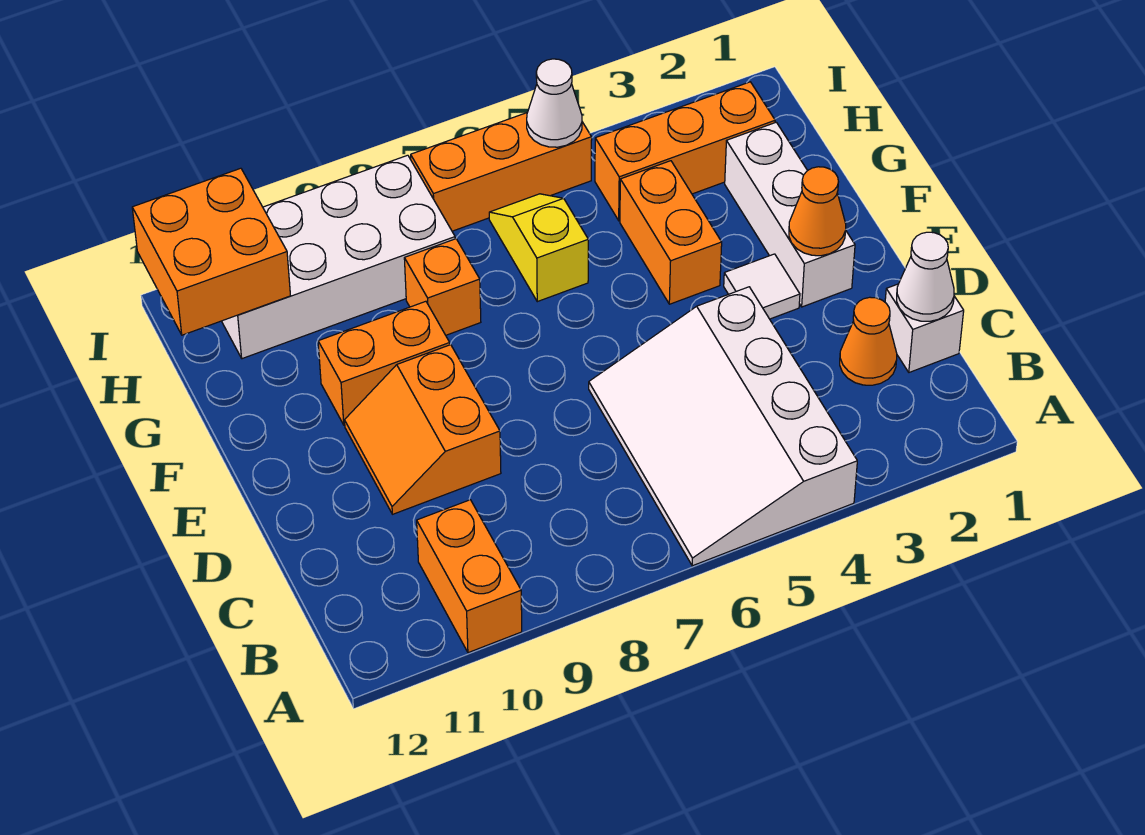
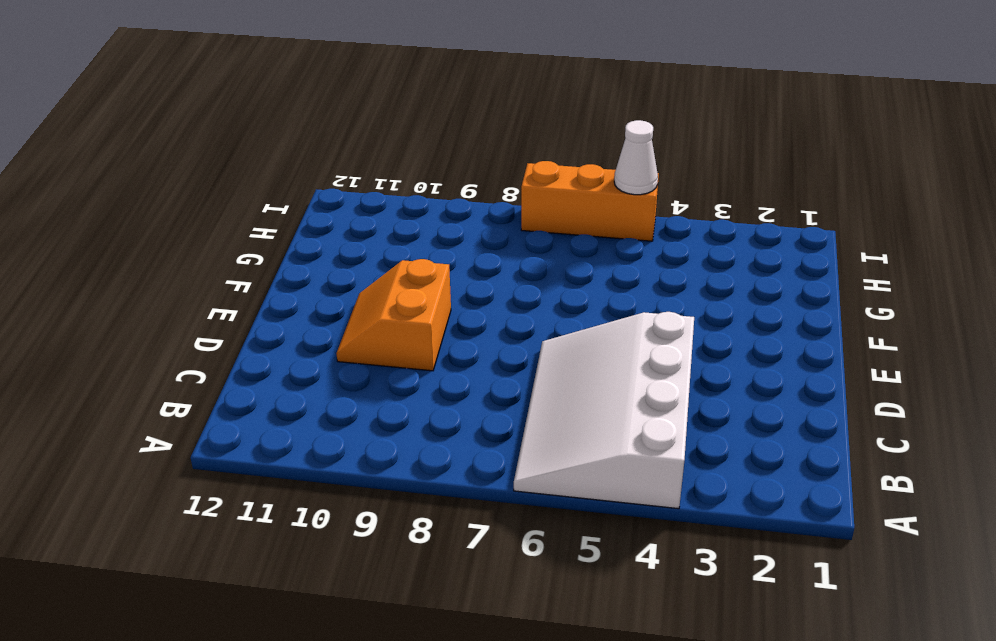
none -> orange 1x2 brick [417,500,522,653]
none -> white 1x1 brick [885,284,964,372]
none -> orange 1x1 cone [840,297,897,385]

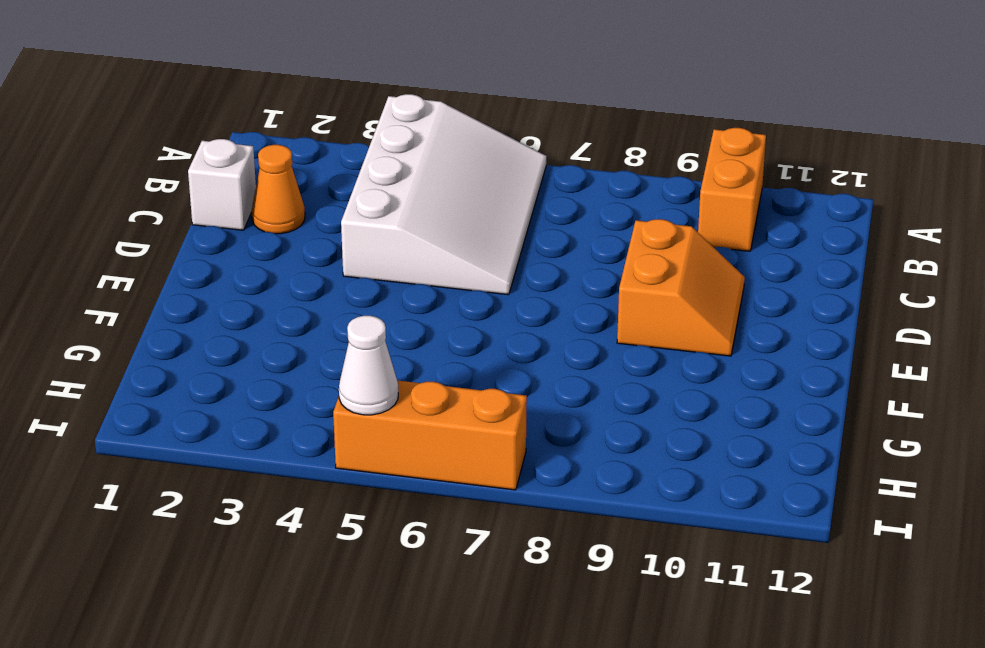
none -> white 1x3 brick [725,122,855,307]
none -> white 1x1 tile [724,254,800,319]
none -> orange 1x2 brick [620,161,722,304]

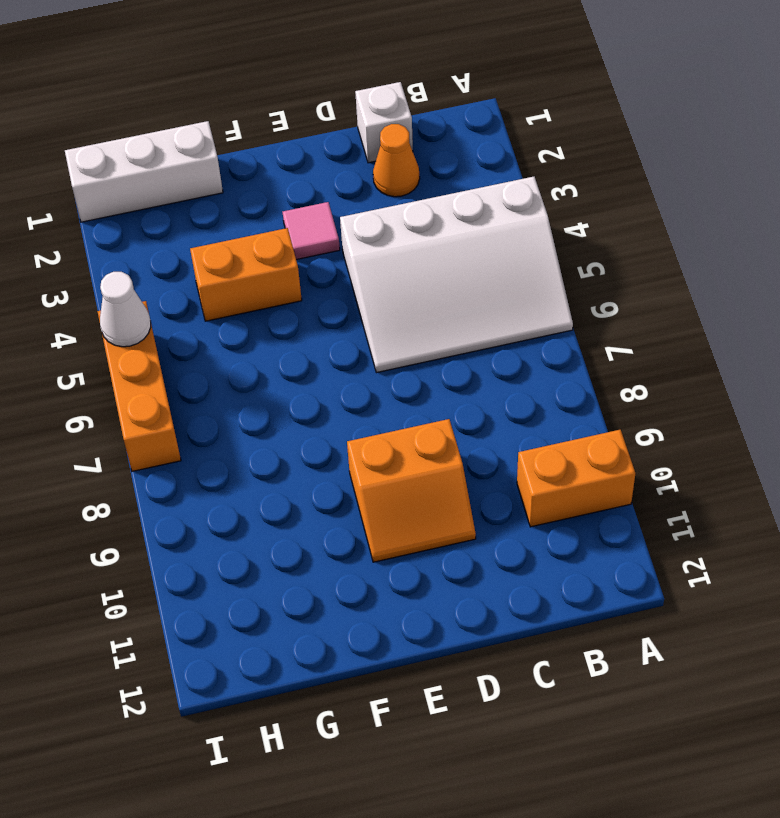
pink 1x1 tile [283,202,340,260] -> white 1x1 tile [724,254,800,319]
white 1x3 brick [65,121,223,222] -> white 1x3 brick moved to [725,122,855,307]
none -> orange 1x2 brick [318,301,450,425]
none -> yellow 1x2 slope [489,194,588,302]
none -> orange 1x1 brick [404,239,481,335]

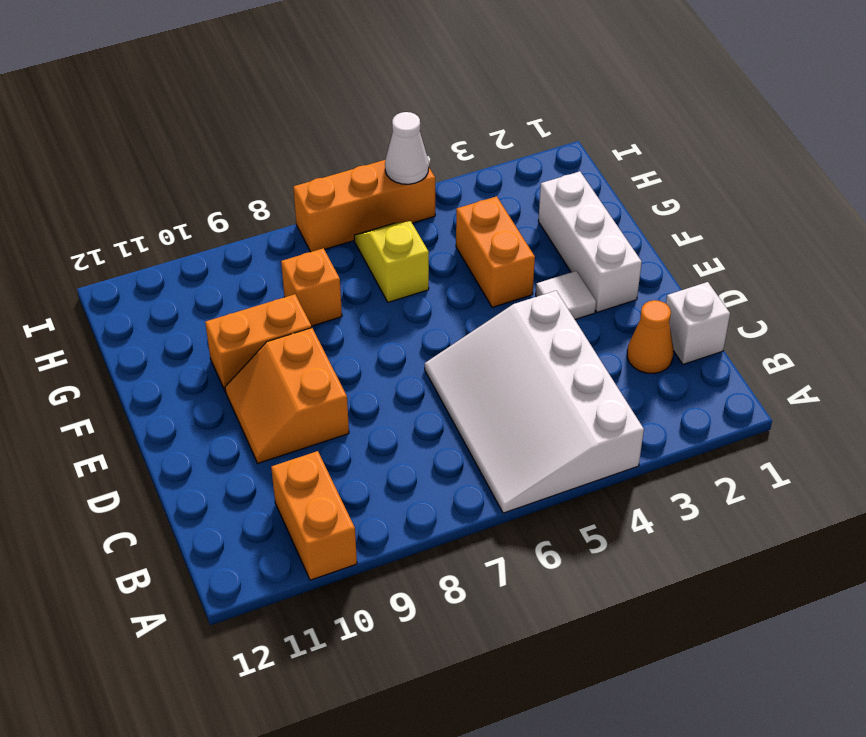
none -> orange 1x3 brick [595,82,775,221]
none -> white 2x4 brick [222,155,455,359]
none -> white 1x1 cone [897,232,954,321]

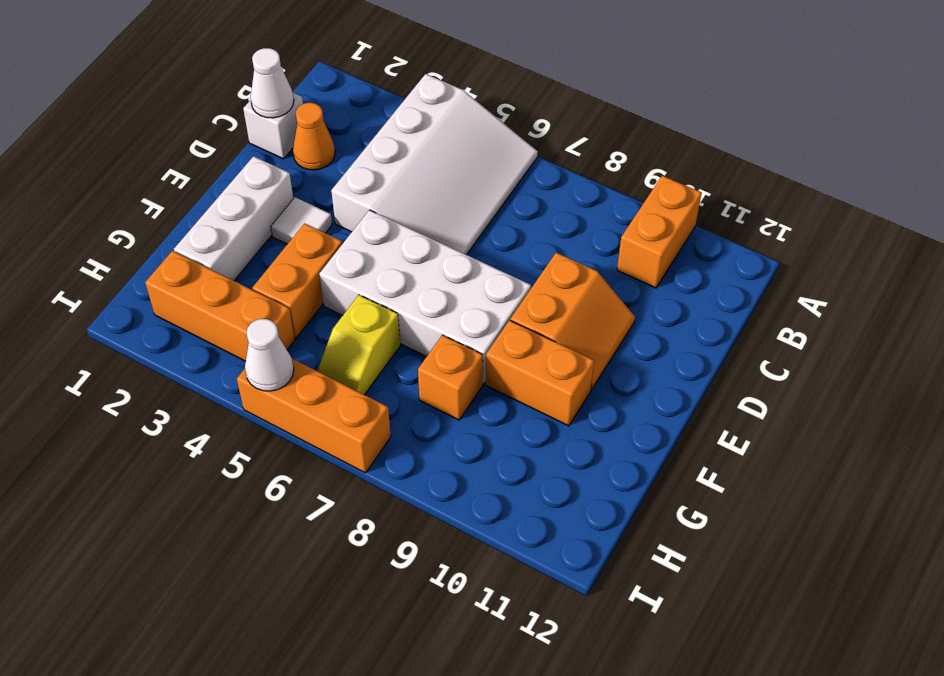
white 2x4 brick [319,210,531,384] -> white 2x4 brick moved to [222,155,455,359]
none -> orange 1x1 cone [789,167,846,256]
none -> orange 2x2 brick [132,168,290,335]

